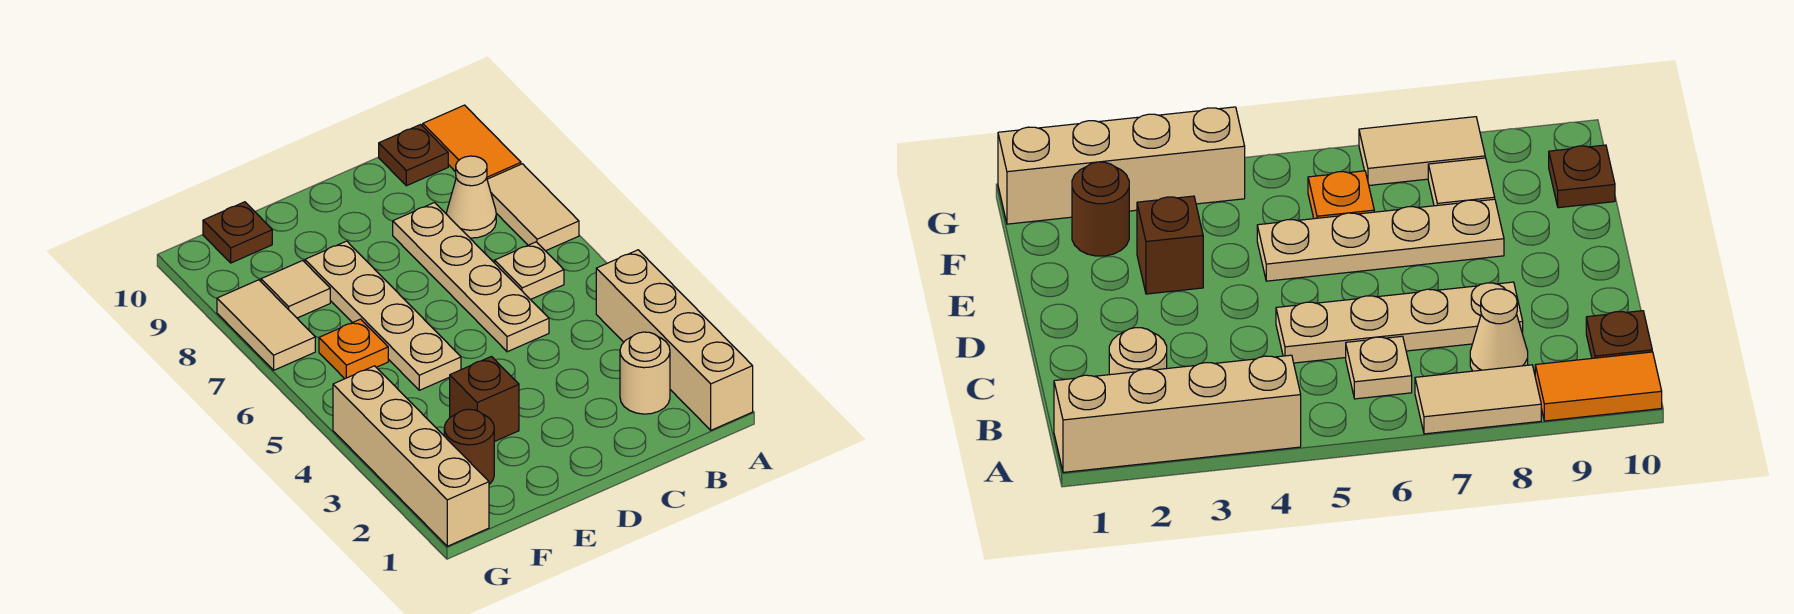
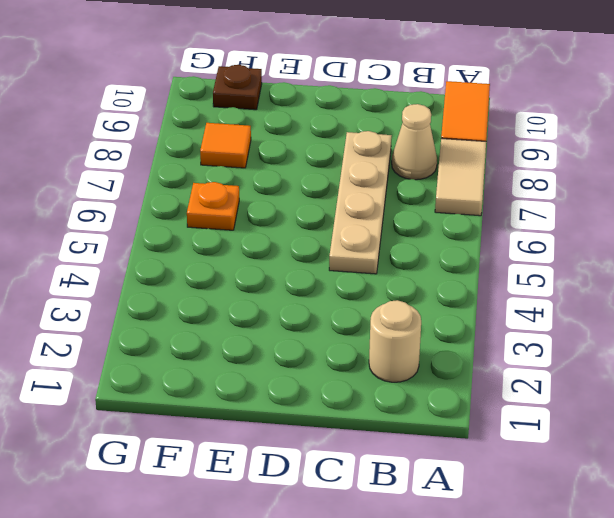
orange 1x1 tile [200,123,251,168] -> tan 1x1 tile [261,261,330,318]
none -> tan 1x4 brick [596,250,753,430]
none -> tan 1x1 plate [495,242,564,300]
none -> brown 1x1 plate [379,125,448,186]

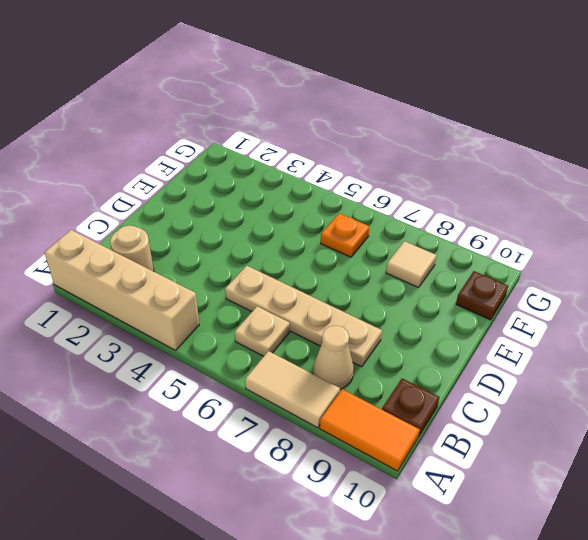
none -> brown 1x1 brick [450,357,519,442]
none -> tan 1x4 plate [305,241,461,390]
none -> brown 1x1 round brick [444,409,494,484]

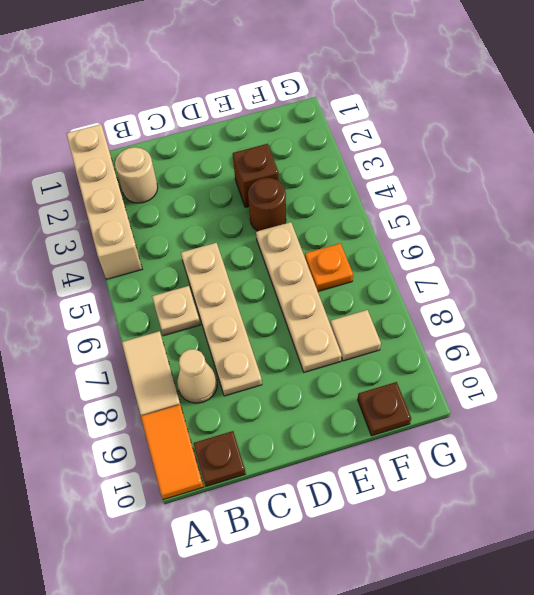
brown 1x1 round brick [248,178,286,231] -> brown 1x1 round brick moved to [444,409,494,484]
none -> tan 1x4 brick [333,366,489,546]
none -> tan 1x2 tile [217,280,315,370]

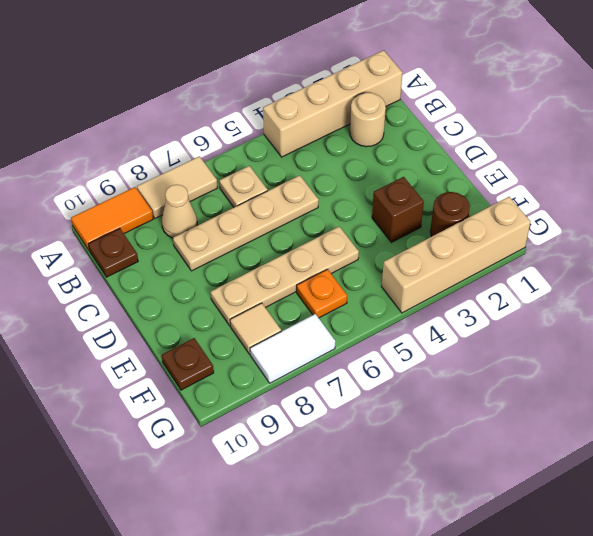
white 1x2 tile [250,314,335,383] -> tan 1x2 tile [217,280,315,370]

